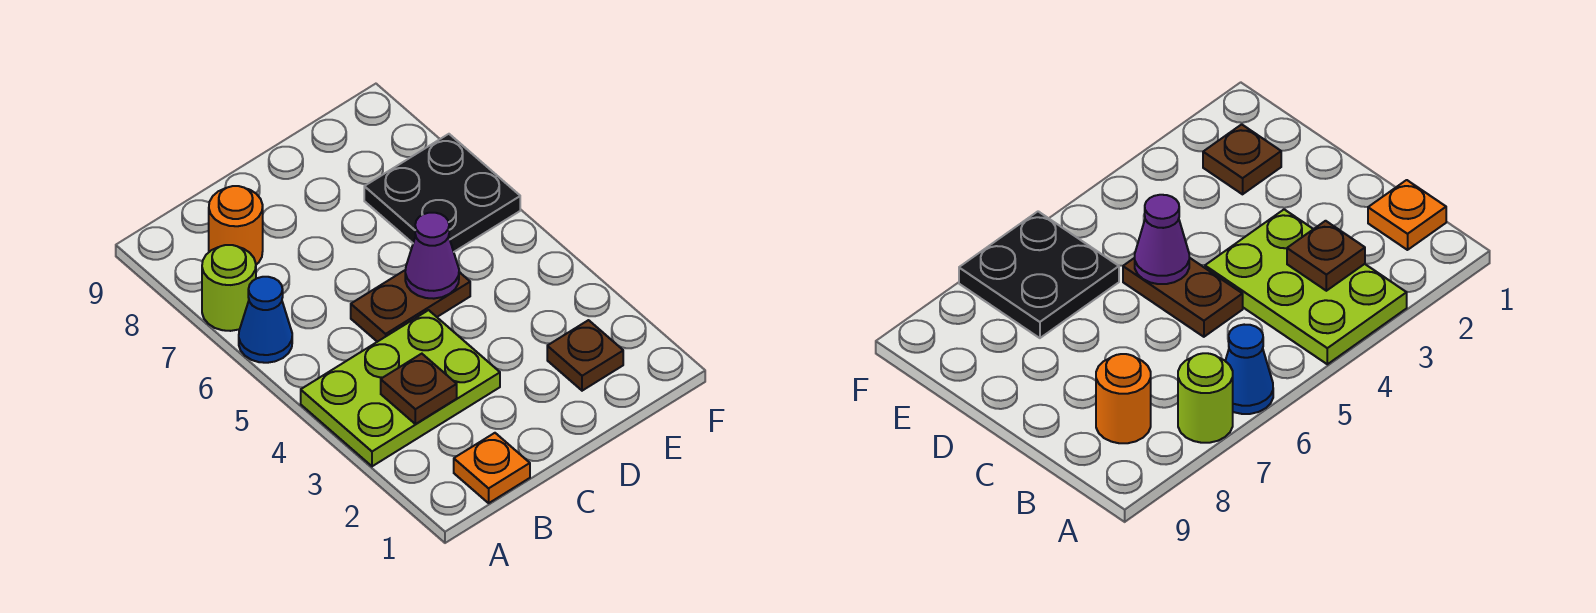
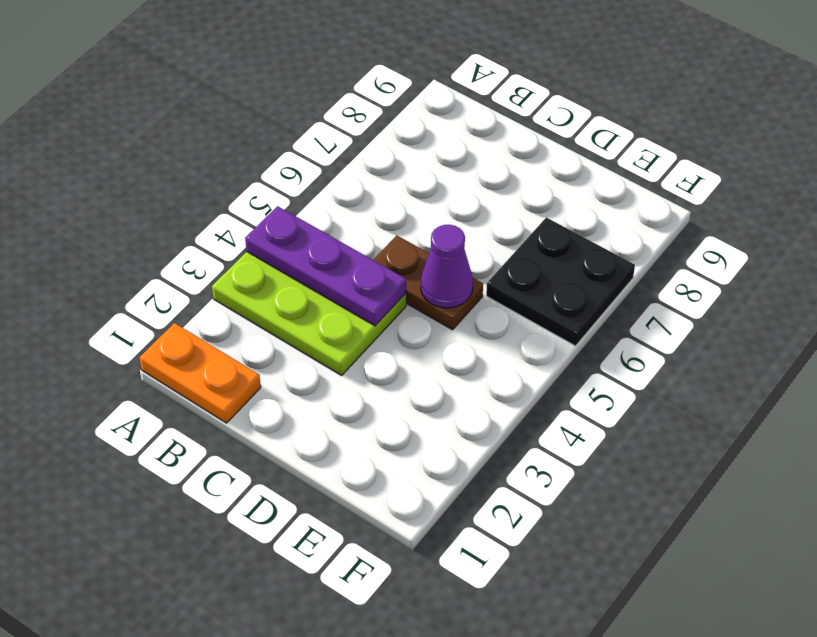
orange 1x2 plate [139,323,261,423] -> orange 1x1 plate [454,433,530,503]
purple 1x3 plate [245,206,406,326] -> none
none -> blue 1x1 cone [239,277,292,363]
none -> lime 1x1 round brick [202,245,256,331]

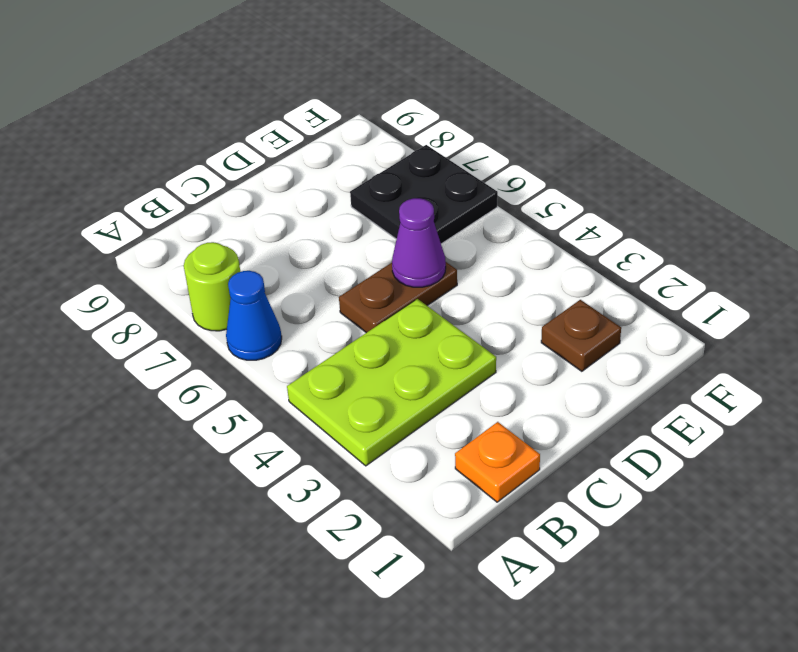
none -> orange 1x1 round brick [209,186,263,265]
none -> brown 1x1 plate [381,354,457,424]

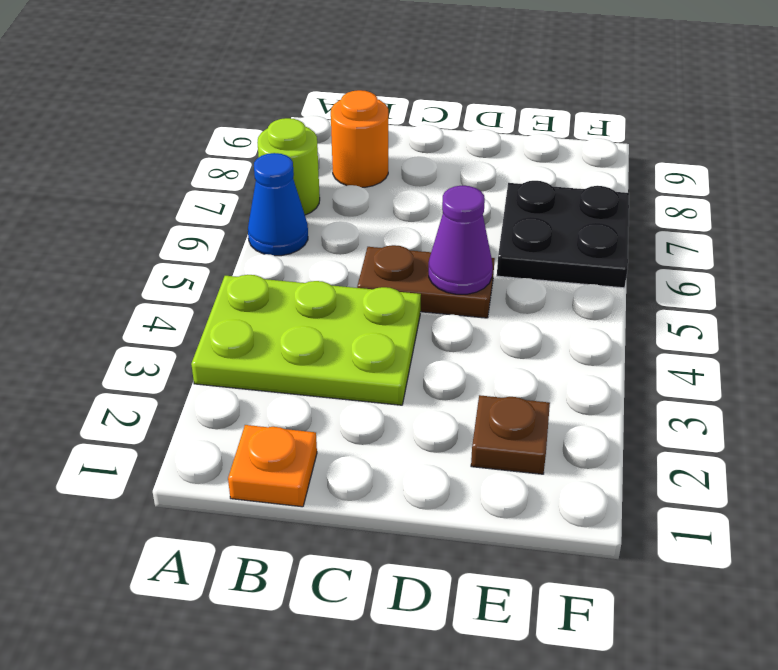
none -> brown 1x1 plate [381,354,457,424]

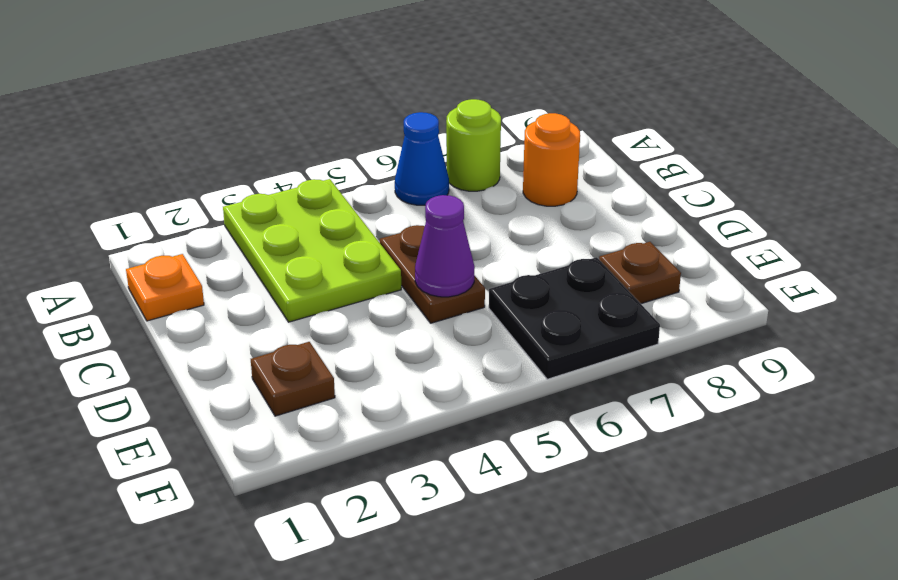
brown 1x1 plate [599,242,681,304] -> brown 1x1 plate moved to [381,354,457,424]

